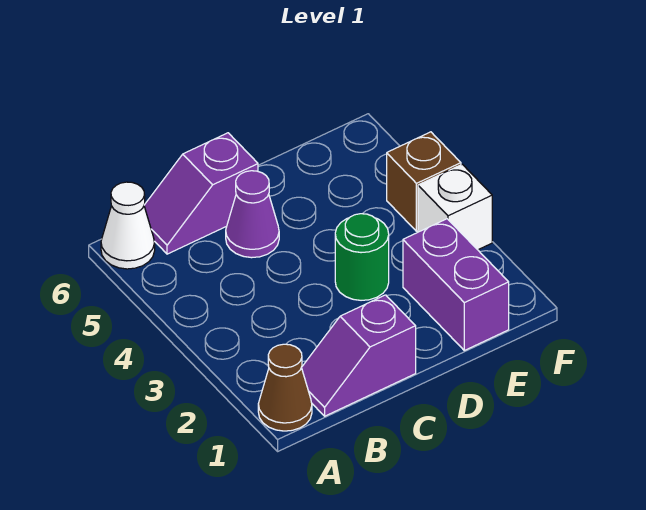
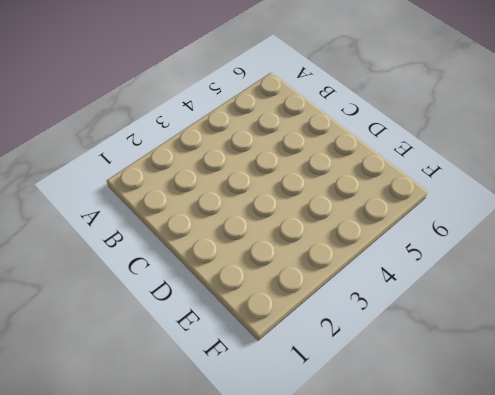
none -> brown 1x1 cone [258,344,312,431]
none -> white 1x1 cone [101,182,155,269]

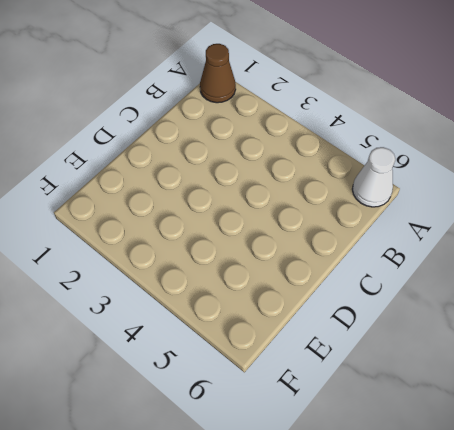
none -> purple 1x2 slope [301,295,416,416]
none -> purple 1x2 slope [144,133,258,254]

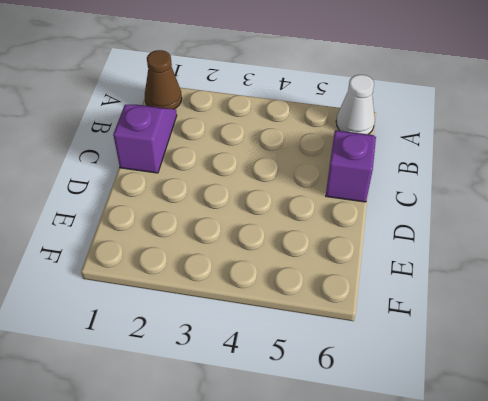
none -> purple 1x1 cone [226,171,279,258]
none -> green 1x1 round brick [335,214,389,300]

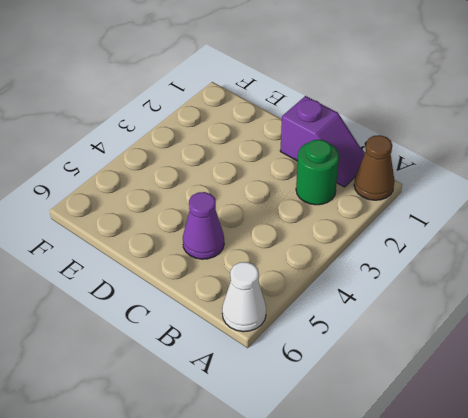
green 1x1 round brick [296,140,339,205] -> green 1x1 round brick moved to [335,214,389,300]
none -> purple 1x2 slope [144,133,258,254]
none -> purple 1x2 brick [403,219,509,350]

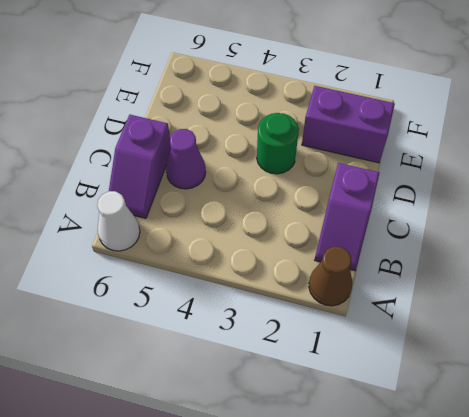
none -> white 1x1 brick [418,164,492,250]
none -> brown 1x1 brick [387,132,461,231]

